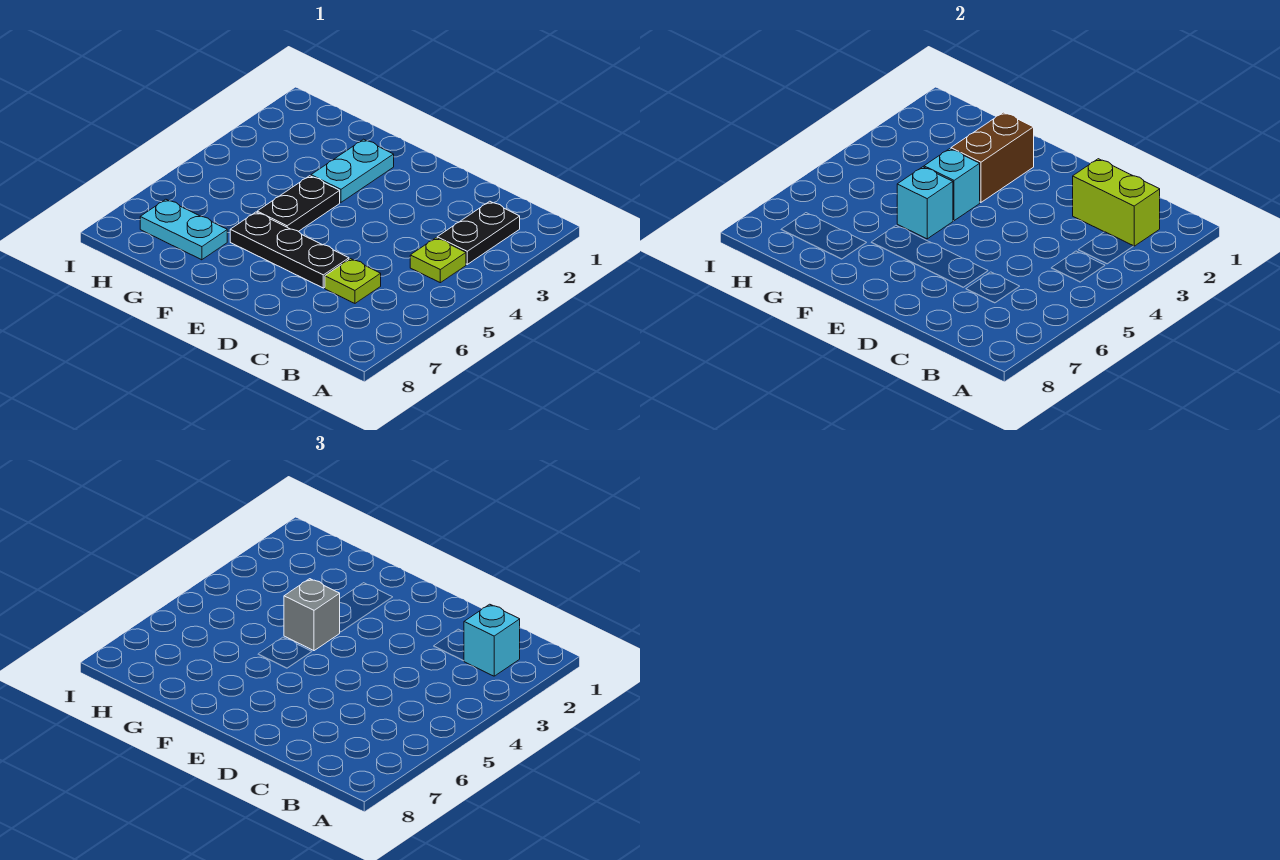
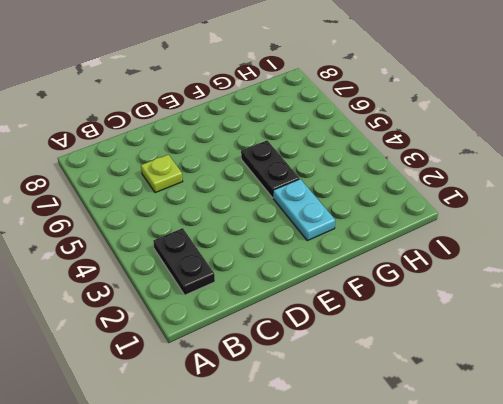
none -> lime 1x1 plate [410,238,466,283]
none -> black 1x3 plate [230,212,349,288]
none -> cyan 1x2 plate [140,199,227,260]

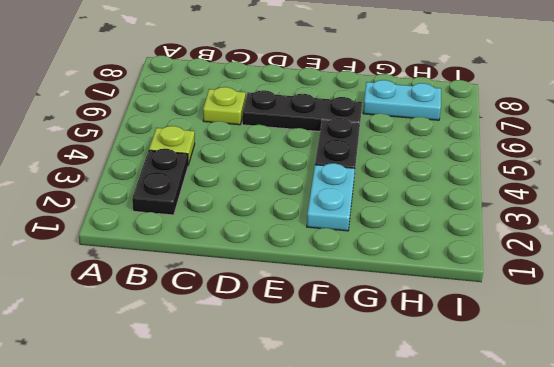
none -> lime 1x2 brick [1073,159,1160,246]
none -> brown 1x2 brick [951,112,1034,202]
none -> cyan 1x1 brick [924,149,980,221]

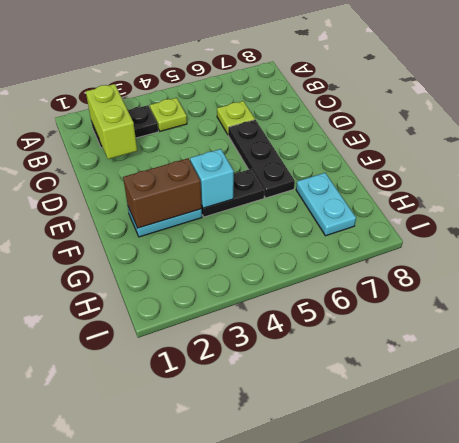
none -> cyan 1x1 brick [897,167,953,239]
none -> cyan 1x1 brick [464,604,520,676]
none -> grey 1x1 brick [284,579,340,651]

